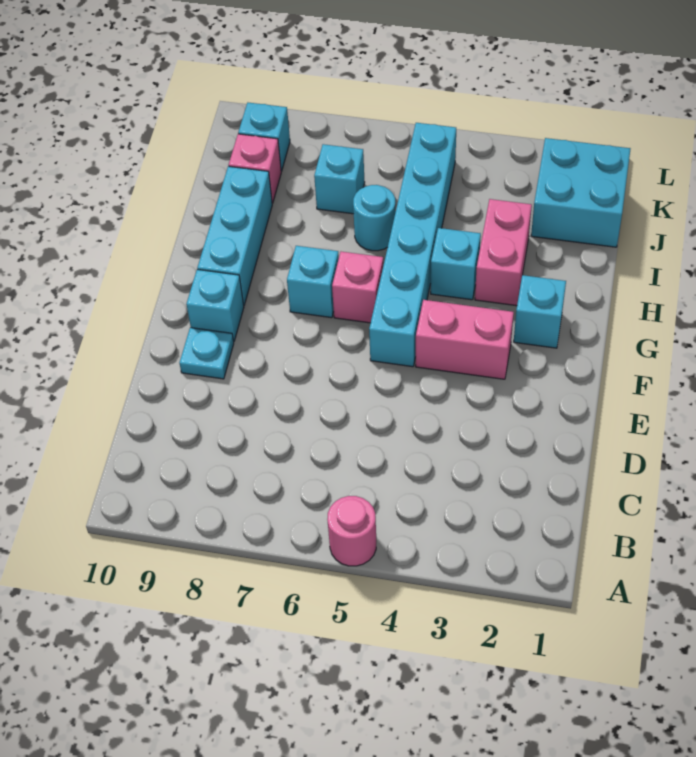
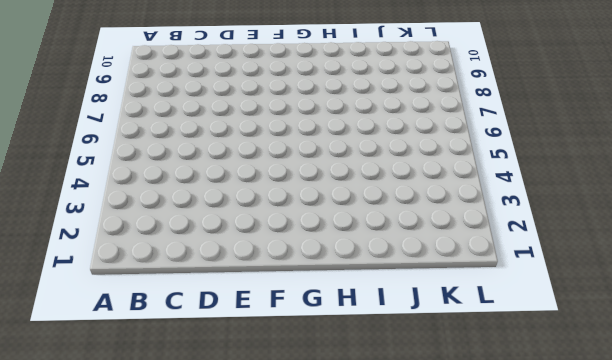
none -> pink 1x1 round brick [327,496,376,566]
none -> cyan 1x1 plate [179,328,234,379]
none -> pink 1x2 brick [416,300,514,379]

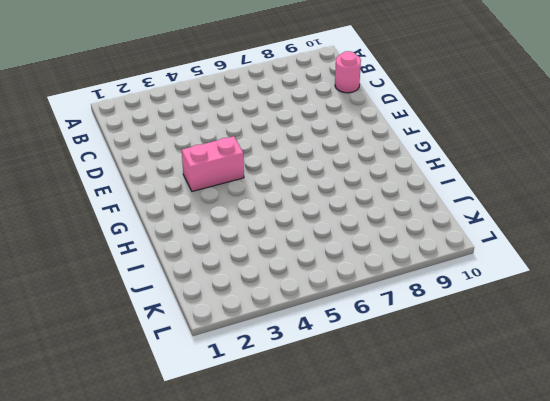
pink 1x1 round brick [335,51,361,93] -> pink 1x1 round brick moved to [327,496,376,566]
none -> cyan 1x1 plate [179,328,234,379]
none -> cyan 1x6 brick [369,123,456,367]
none -> cyan 1x1 brick [186,269,244,342]

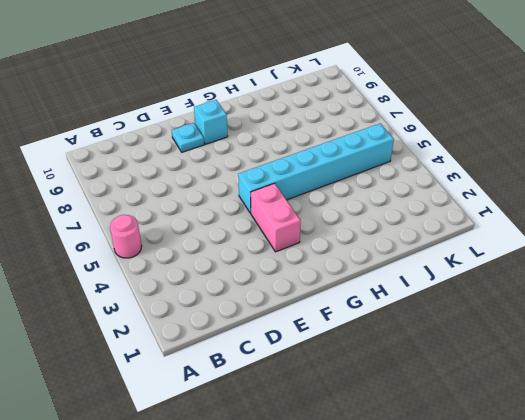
none -> cyan 1x1 brick [514,275,566,348]
none -> pink 1x1 brick [332,252,383,323]
none -> cyan 1x1 brick [287,246,339,318]

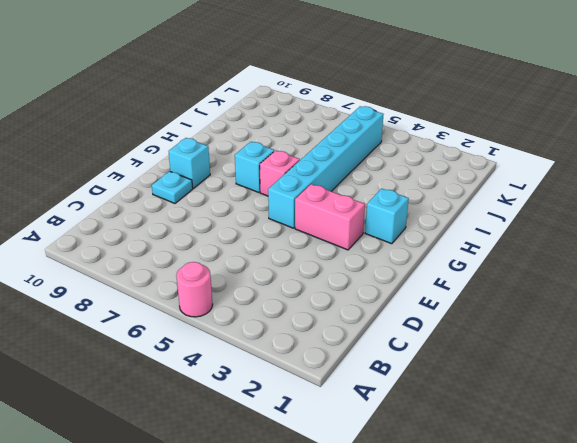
none -> cyan 1x3 brick [197,166,272,305]
none -> pink 1x2 brick [475,199,532,306]
none -> cyan 1x1 brick [431,228,481,300]

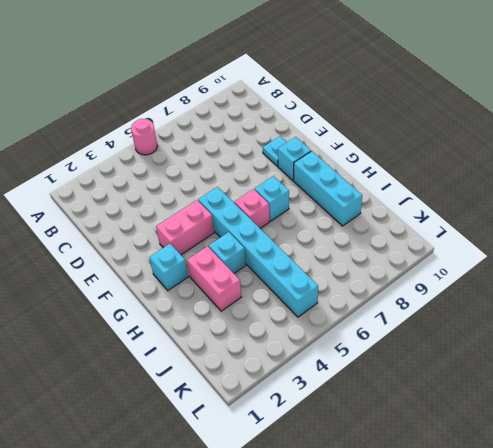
none -> cyan 1x1 round brick [353,185,396,251]
none -> cyan 2x2 brick [531,138,630,247]
none -> cyan 1x1 brick [314,144,365,214]

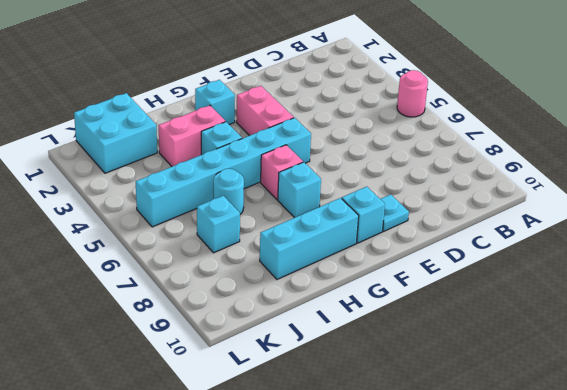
none -> pink 1x1 brick [229,134,281,203]
none -> cyan 1x1 brick [238,103,290,171]

